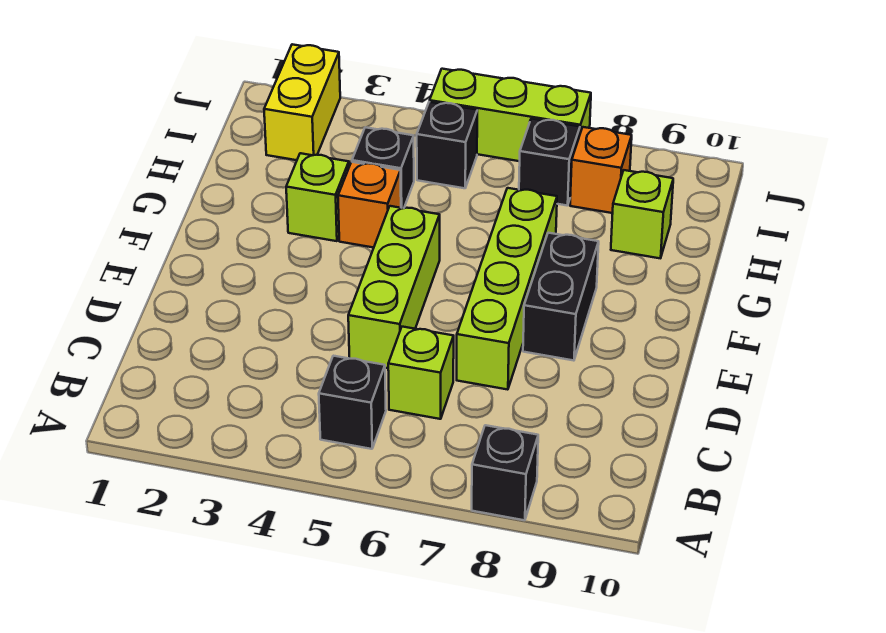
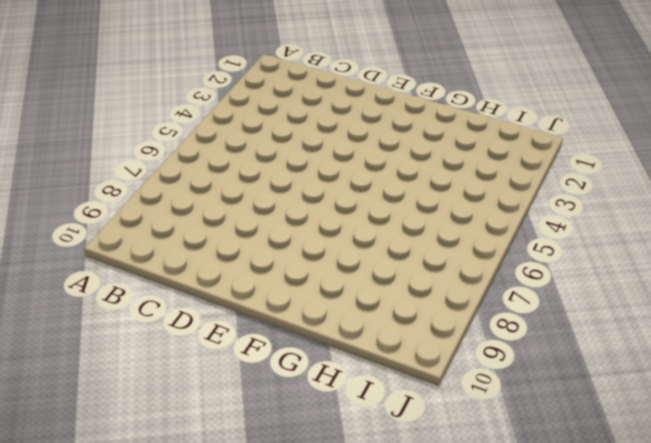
none -> black 1x1 brick [472,425,538,520]
none -> black 1x1 brick [319,356,386,449]
none -> lime 1x1 brick [388,327,454,419]

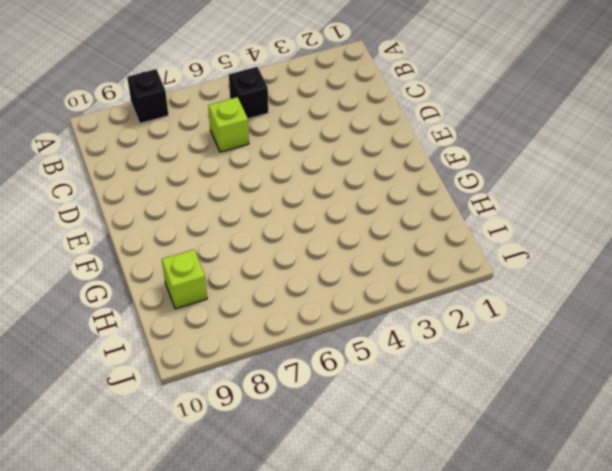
none -> lime 1x3 brick [348,206,440,368]
none -> lime 1x4 brick [457,188,557,390]
none -> black 1x2 brick [523,233,599,361]

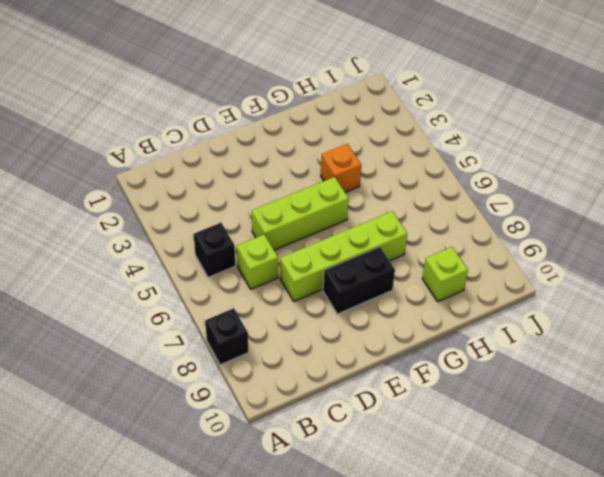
none -> lime 1x1 brick [286,153,349,241]
none -> black 1x1 brick [352,127,414,208]
none -> yellow 1x2 brick [264,44,340,160]

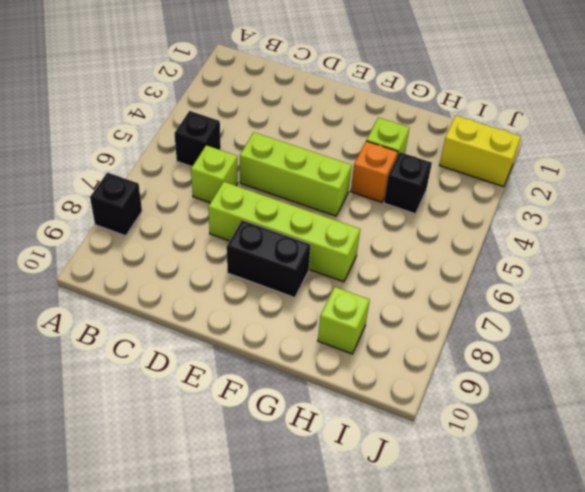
none -> black 1x1 brick [417,102,477,188]
none -> black 1x1 brick [519,119,580,205]
none -> orange 1x1 brick [570,127,632,213]

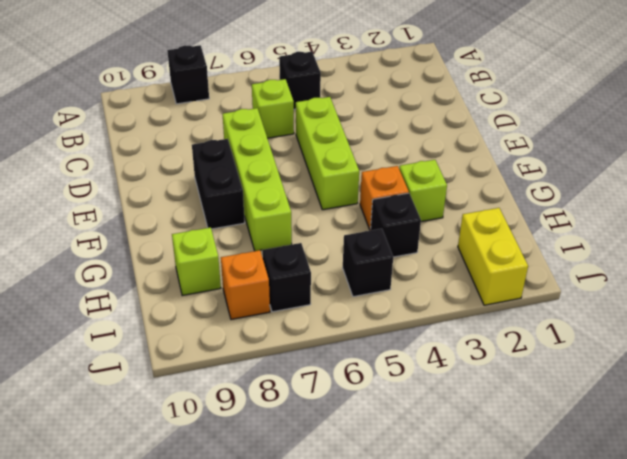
none -> lime 1x3 brick [430,69,591,161]

